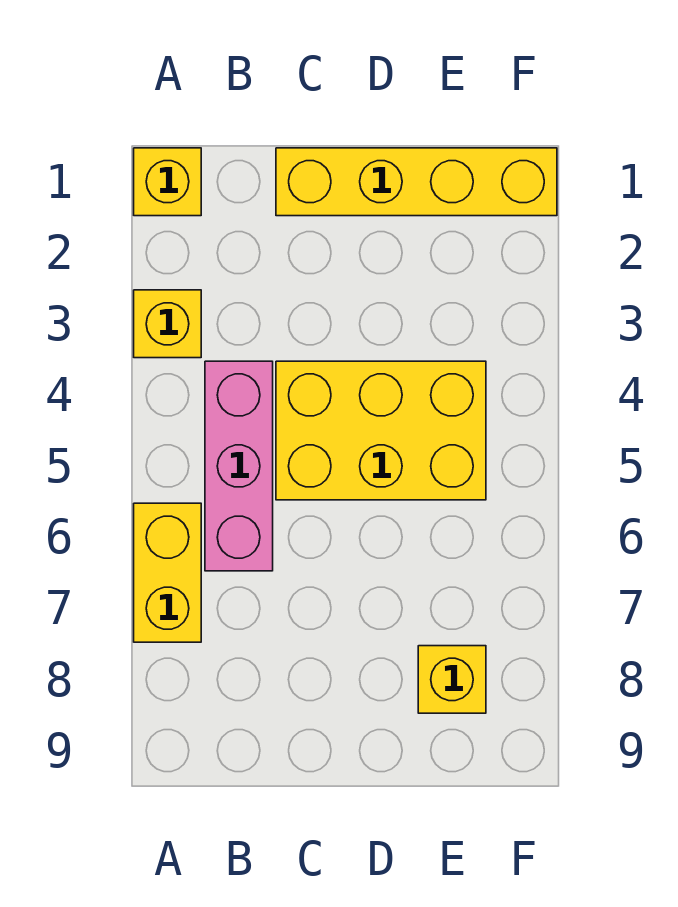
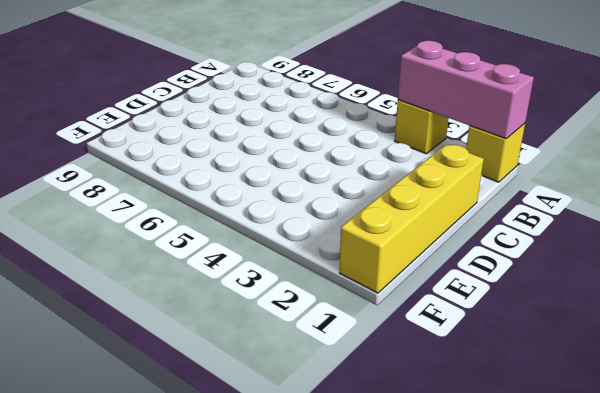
pink 1x3 brick [398,41,534,139] -> pink 1x3 brick moved to [205,361,273,571]
none -> yellow 1x2 brick [134,503,201,642]
none -> yellow 2x3 brick [276,361,486,500]

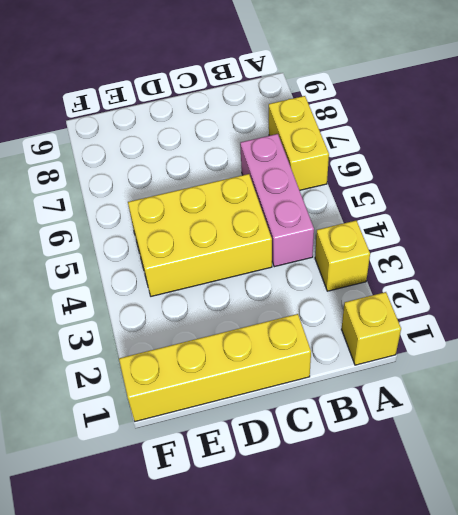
none -> yellow 1x1 brick [418,646,486,713]

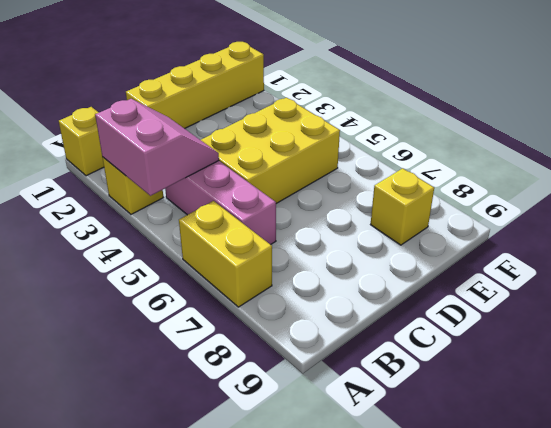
pink 2x2 slope [95,99,219,196] -> none

